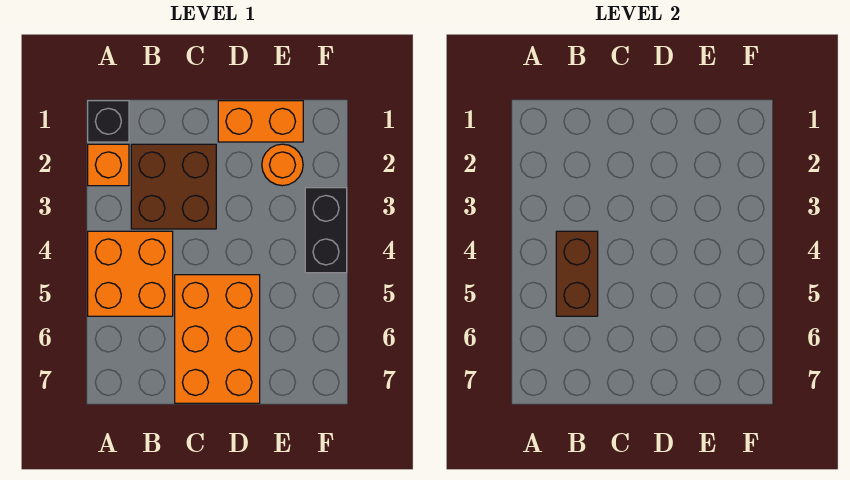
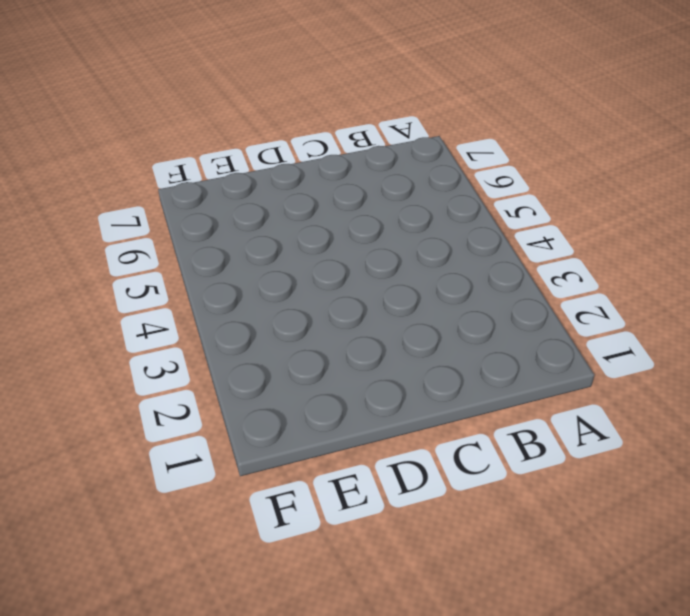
none -> black 1x1 brick [88,101,129,142]
none -> orange 1x1 brick [88,144,129,186]

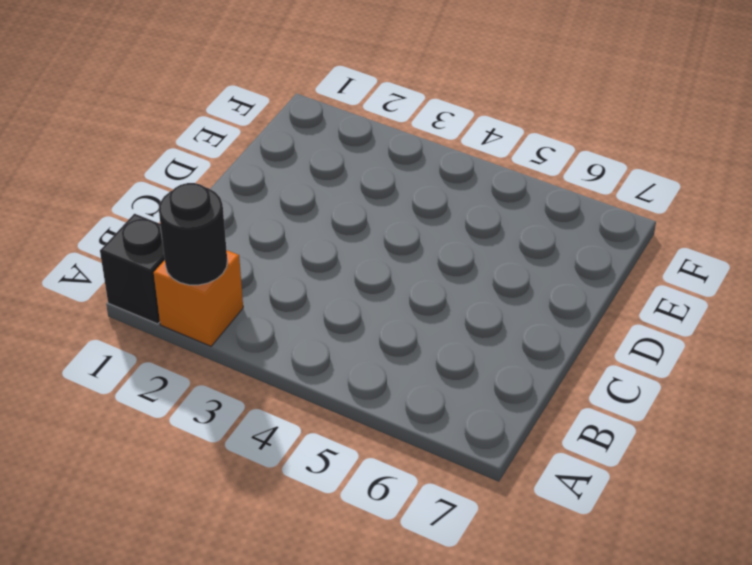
black 1x1 round brick [159,183,227,285] -> none
none -> orange 2x2 brick [88,231,173,316]
none -> brown 2x2 brick [131,144,216,229]

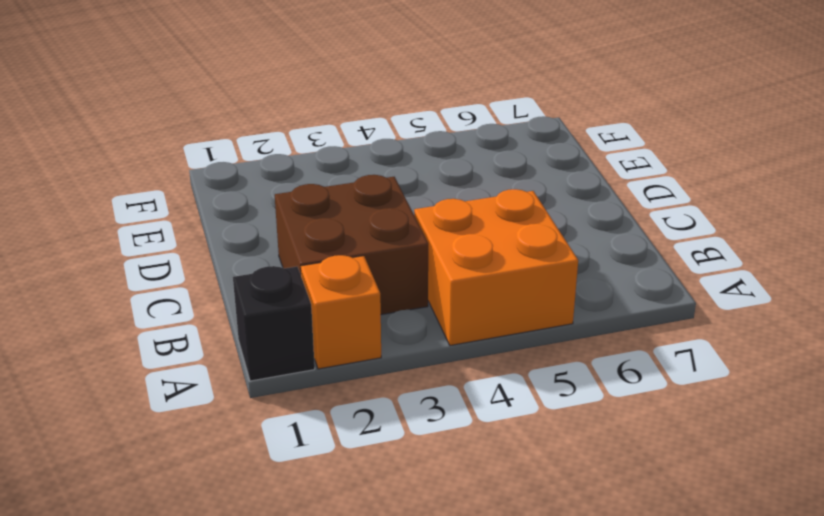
none -> orange 2x3 brick [175,275,260,403]
none -> orange 1x2 brick [218,101,303,142]

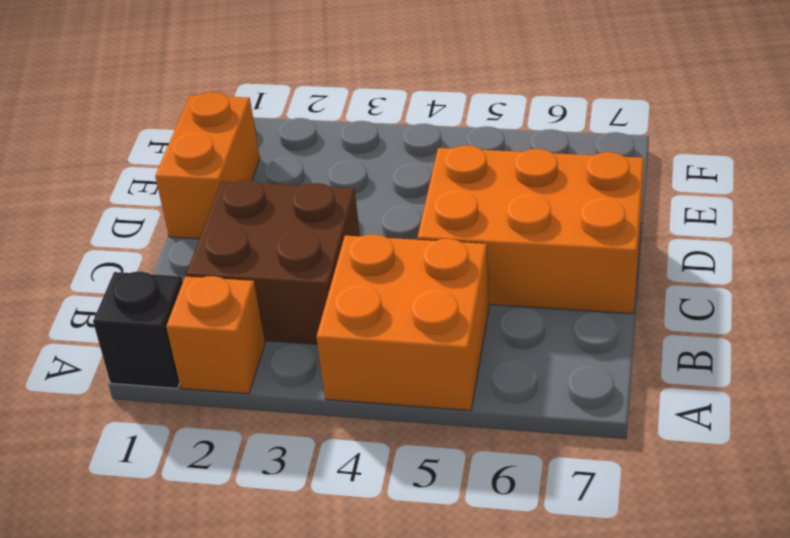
none -> orange 1x1 round brick [262,144,303,186]
none -> black 1x2 brick [305,188,347,273]

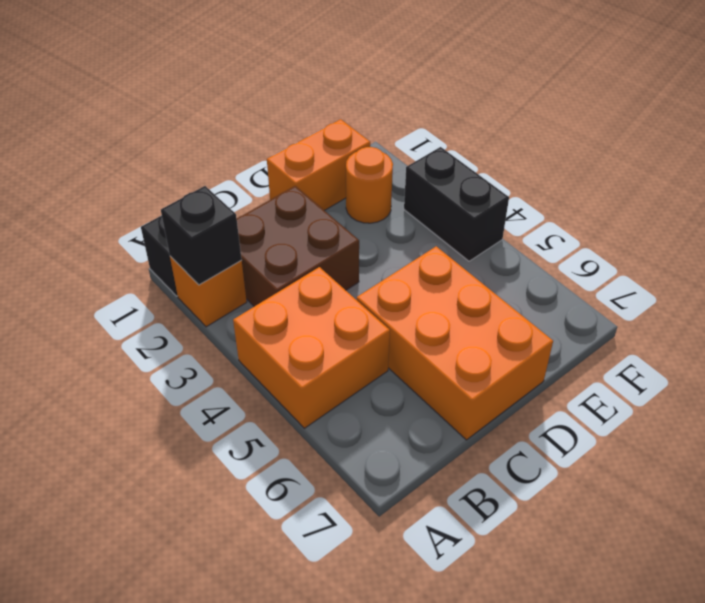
black 1x1 brick [161,186,242,285] -> none
none -> brown 1x2 brick [556,231,598,316]

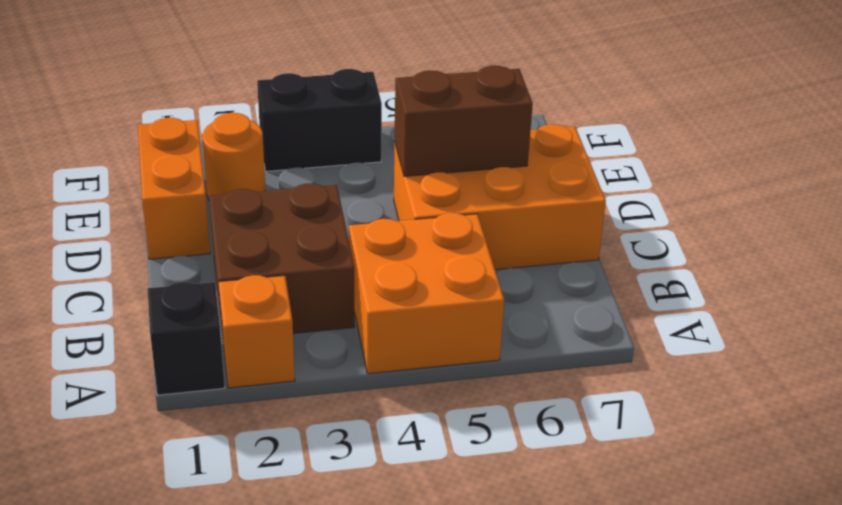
brown 1x2 brick [395,66,533,177] -> brown 1x2 brick moved to [556,231,598,316]

